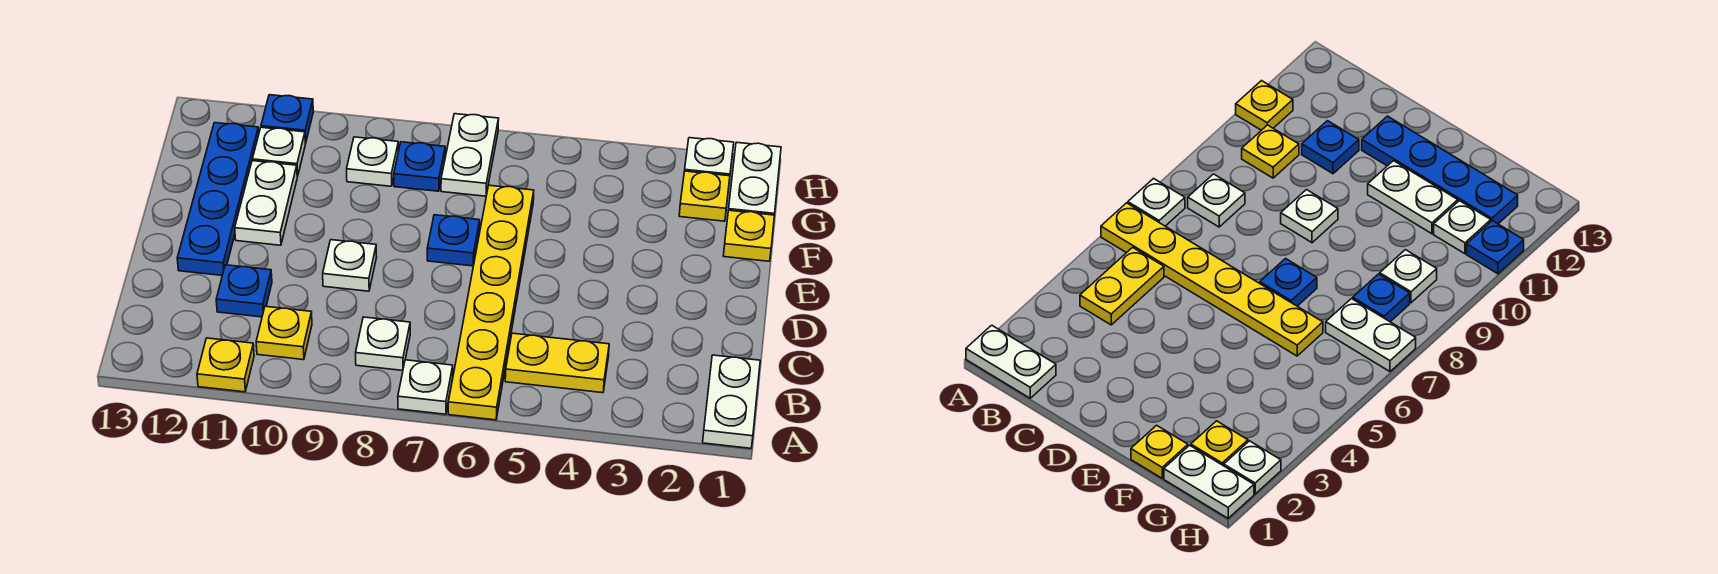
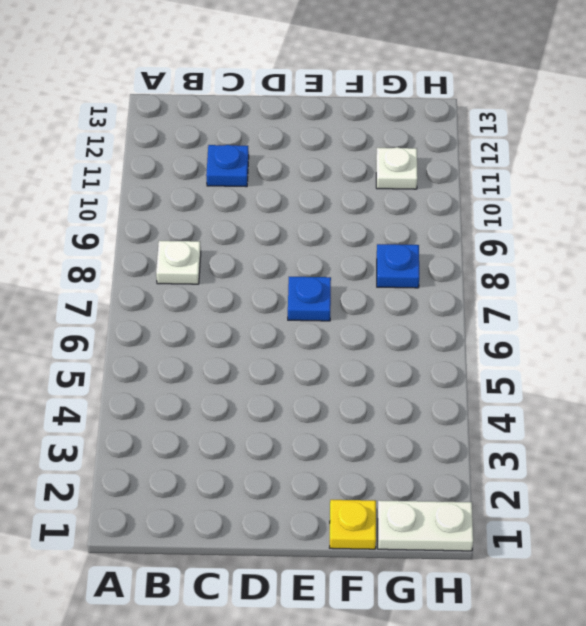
none -> white 1x2 plate [703,355,760,448]
none -> yellow 1x6 plate [448,185,534,420]
none -> white 1x1 plate [398,360,453,414]

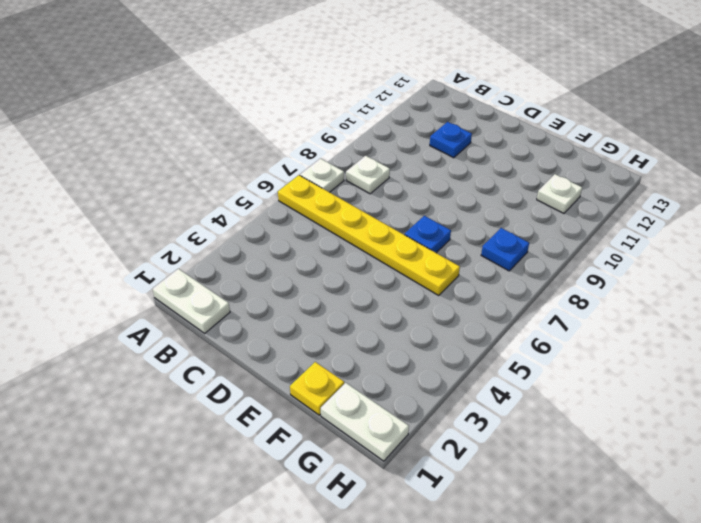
none -> yellow 1x1 plate [197,338,254,392]
none -> yellow 1x2 plate [505,333,609,393]
none -> yellow 1x1 plate [256,306,312,360]

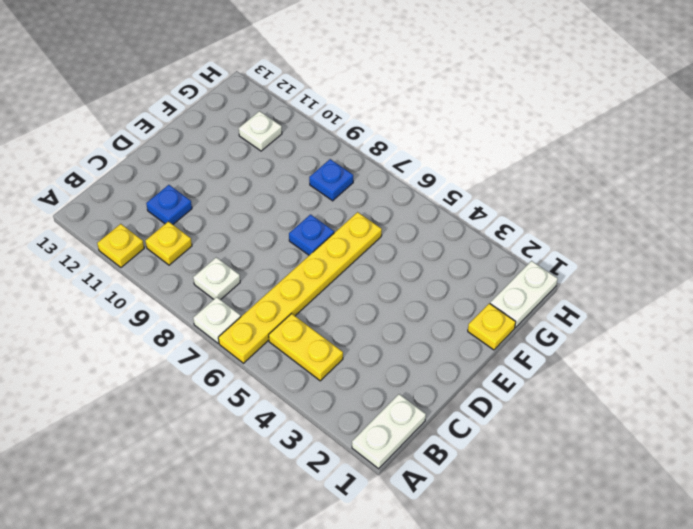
none -> white 1x1 plate [323,240,377,291]
none -> blue 1x4 plate [177,123,259,275]
none -> white 1x2 plate [235,161,297,245]

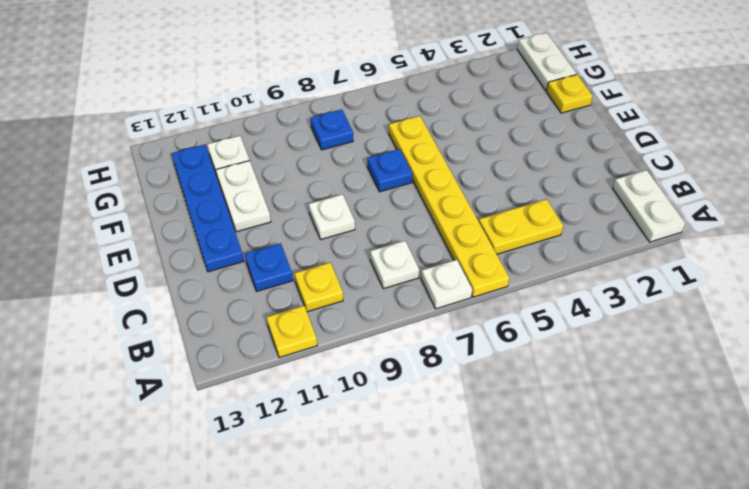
none -> yellow 1x1 plate [679,171,730,221]
none -> white 1x2 plate [441,114,499,196]
none -> white 1x1 plate [347,137,398,186]

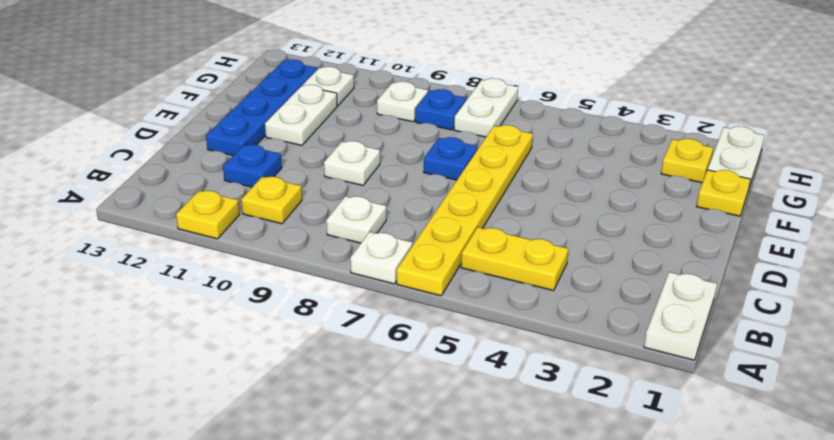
none -> white 1x1 plate [685,138,734,176]
none -> blue 1x1 plate [261,95,313,143]

